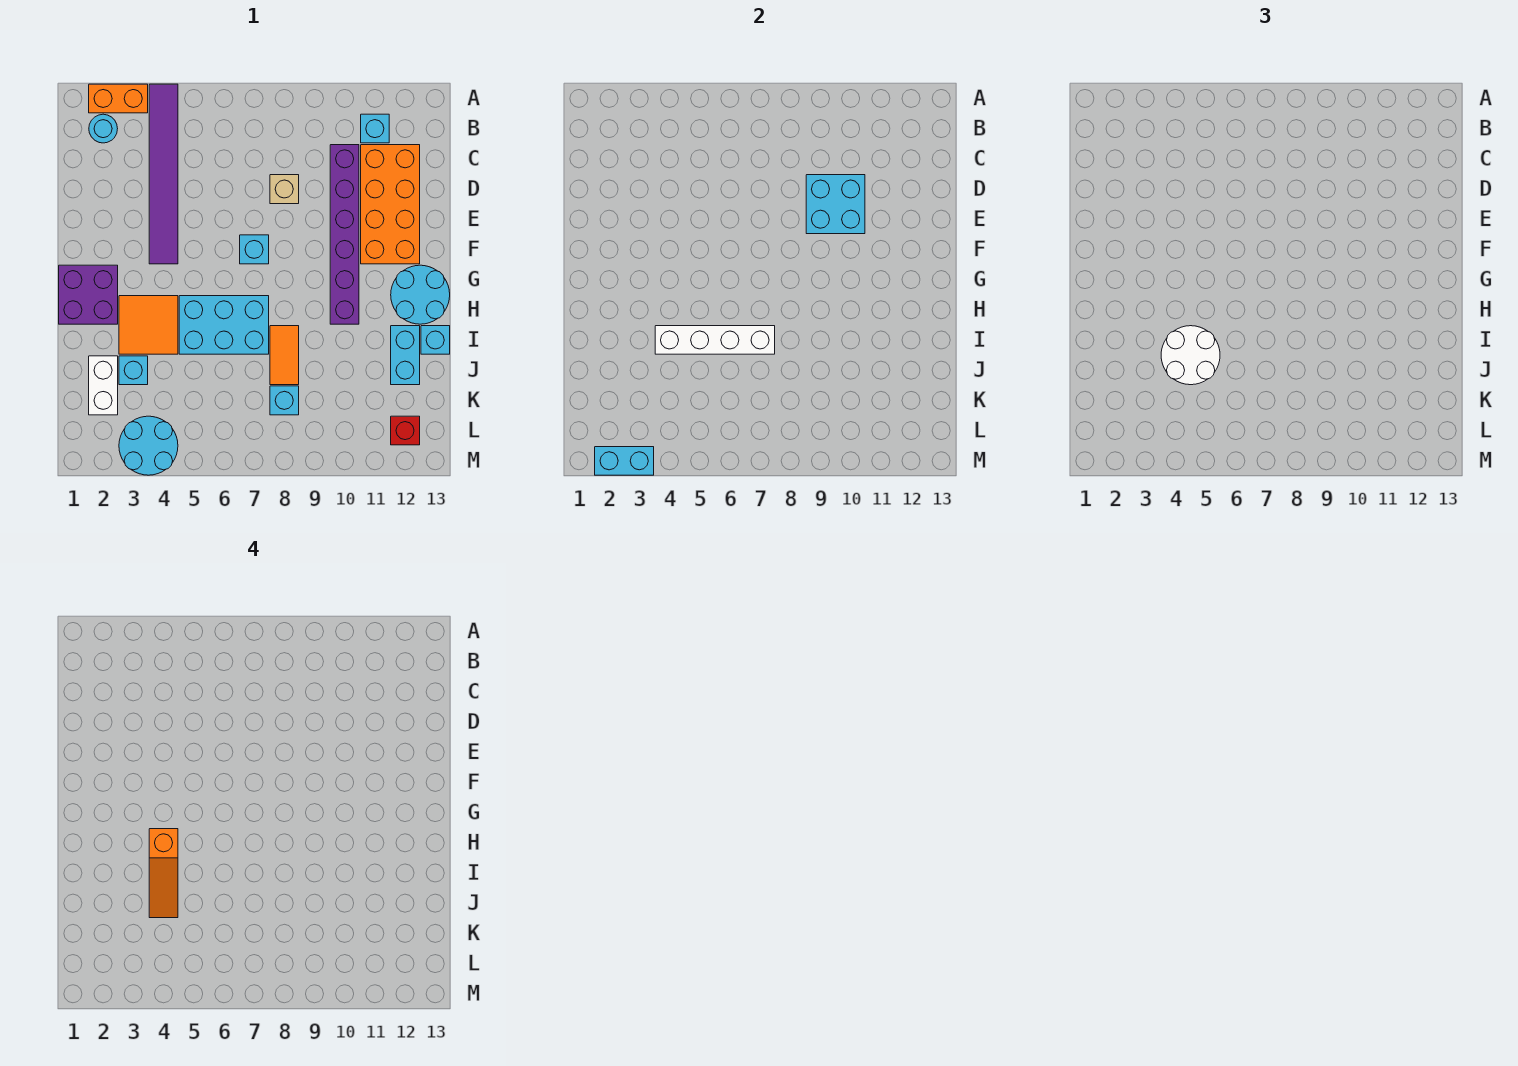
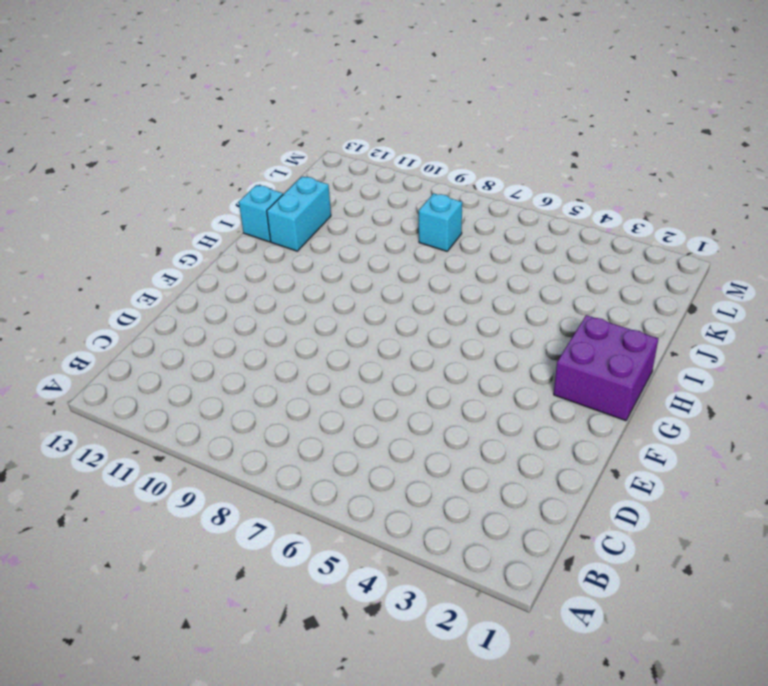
none -> orange 1x2 brick [89,84,148,113]
none -> purple 1x6 tile [149,84,178,264]
none -> cyan 1x1 round brick [89,114,118,143]

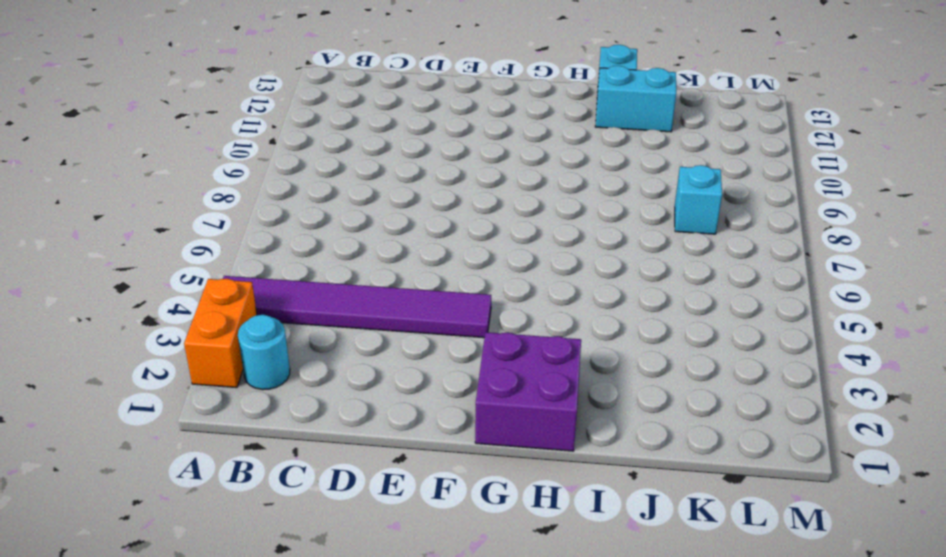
none -> cyan 1x1 brick [361,114,389,143]
none -> purple 1x6 brick [330,145,359,324]
none -> orange 2x4 brick [361,145,420,264]

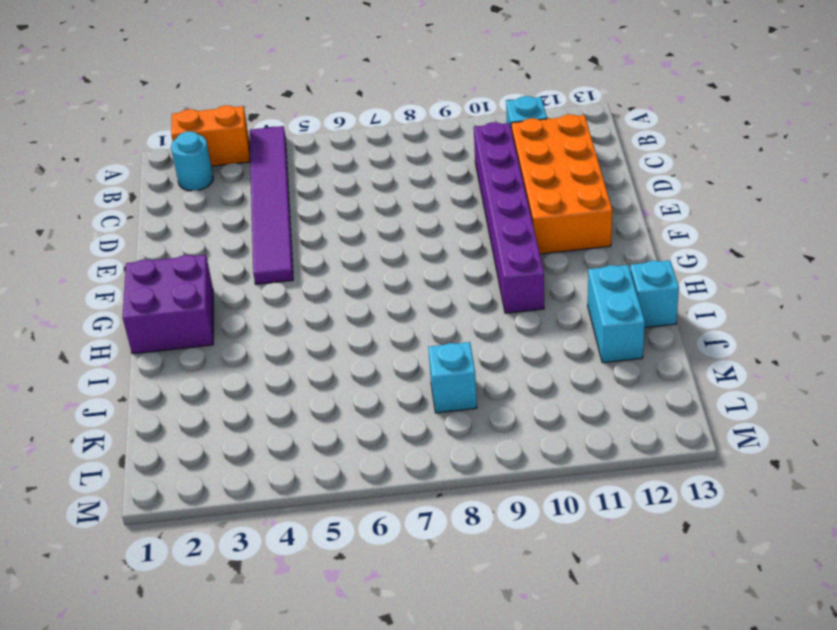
none -> tan 1x1 brick [270,175,299,204]
none -> cyan 1x1 brick [240,235,269,264]
none -> cyan 2x2 round brick [391,265,450,324]

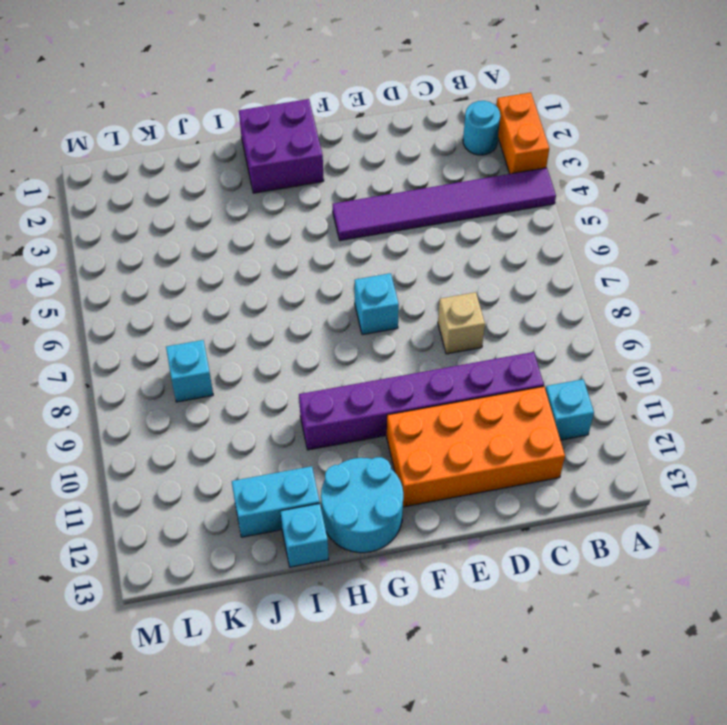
none -> orange 2x2 tile [119,296,178,354]
none -> cyan 2x3 brick [179,296,269,354]
none -> orange 1x2 tile [270,326,299,385]

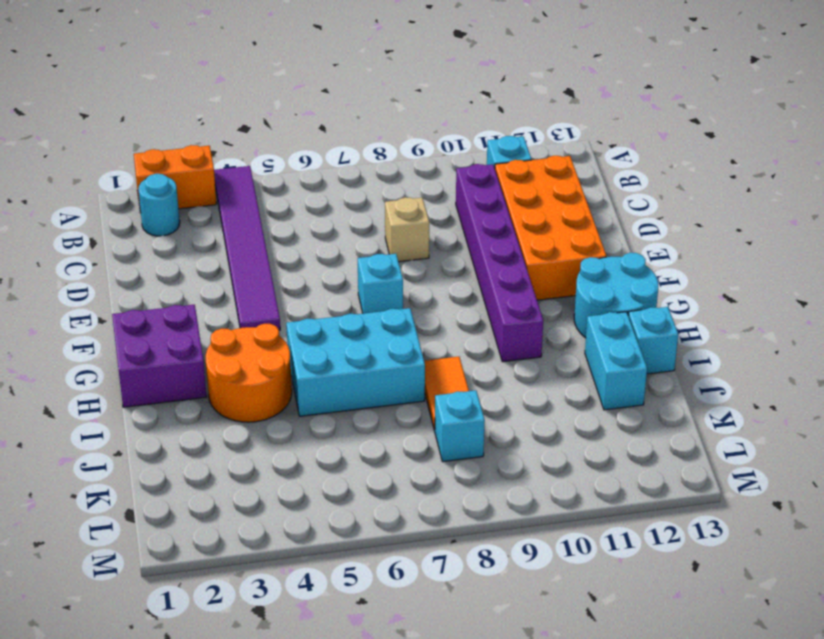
orange 2x2 round brick [206,324,292,422] -> orange 2x2 tile [119,296,178,354]
none -> white 1x2 brick [89,356,118,415]
none -> cyan 1x1 brick [119,356,148,385]
none -> cyan 2x2 round brick [119,416,178,475]

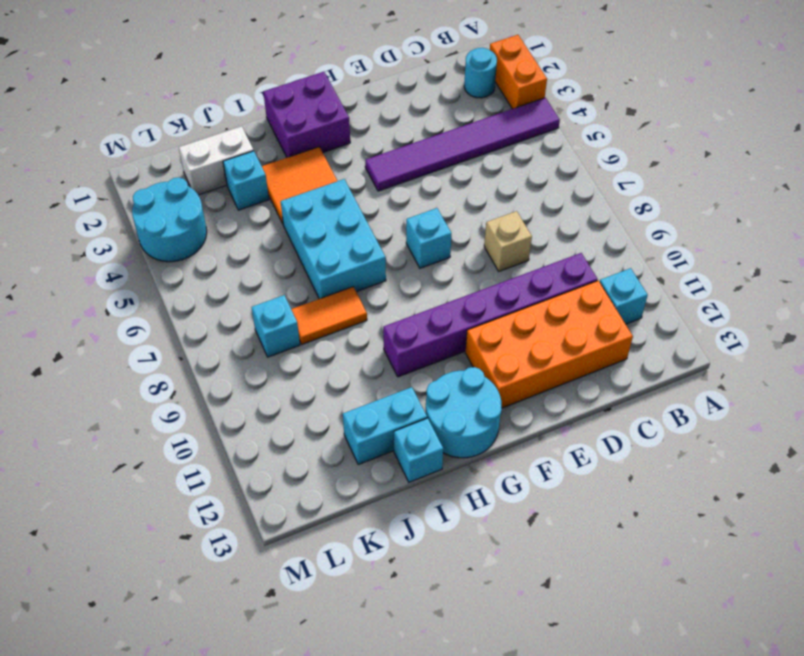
none -> red 1x1 brick [391,416,420,445]
none -> cyan 2x2 brick [806,175,865,234]
none -> white 1x4 brick [655,326,775,354]

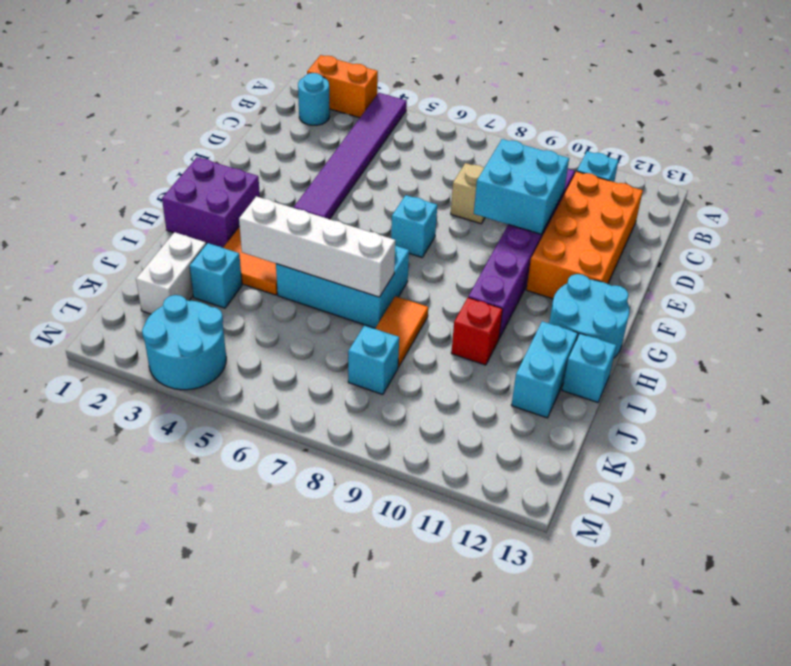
red 1x1 brick [451,298,503,365] -> red 1x1 brick moved to [391,416,420,445]
none -> cyan 1x2 brick [595,447,654,475]
none -> white 2x2 round brick [1161,326,1220,385]
none -> orange 1x3 slope [149,829,178,918]

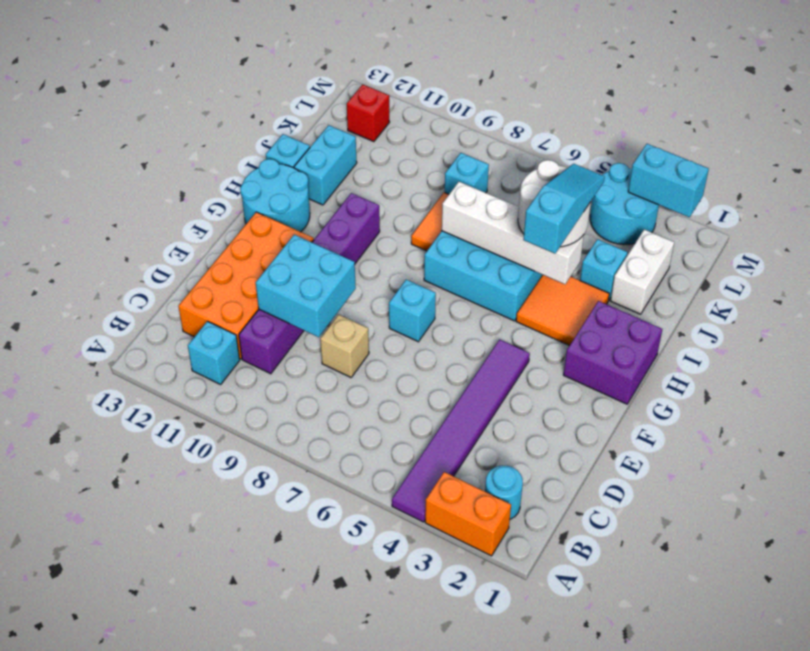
cyan 1x3 slope [523,164,605,253] -> orange 1x3 slope [149,829,178,918]

